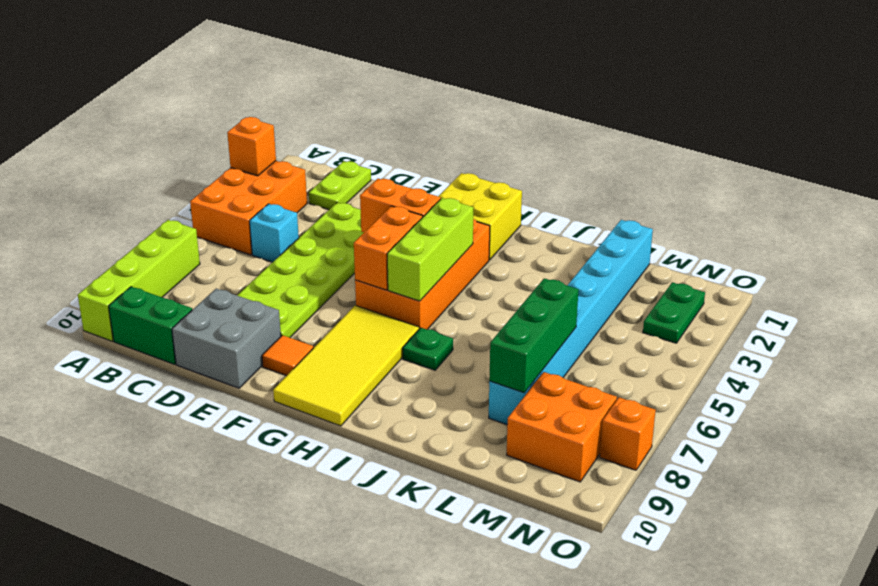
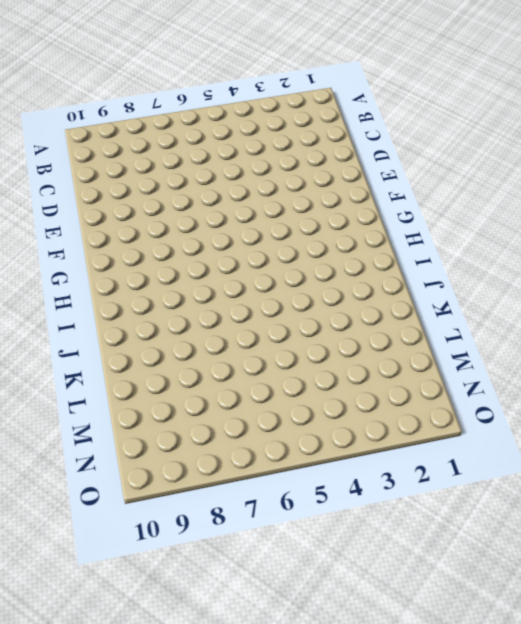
none -> orange 2x3 brick [190,161,307,255]
none -> lime 1x4 brick [78,220,200,341]
none -> green 1x2 brick [109,287,192,364]

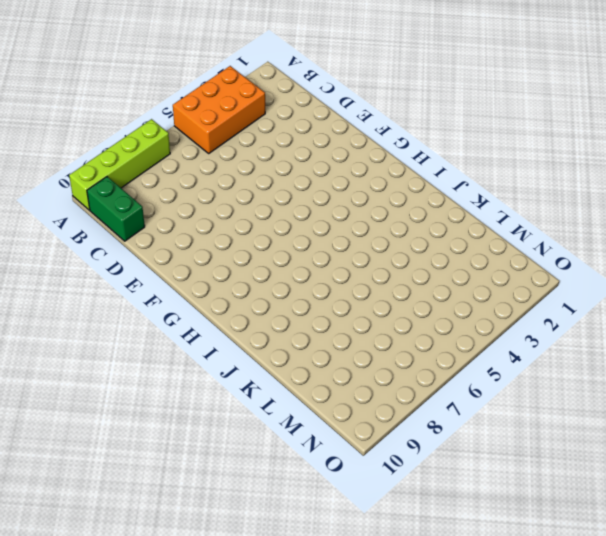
none -> lime 1x2 plate [309,161,371,210]
none -> cyan 1x1 brick [250,204,299,262]
none -> lime 2x6 plate [237,202,364,338]

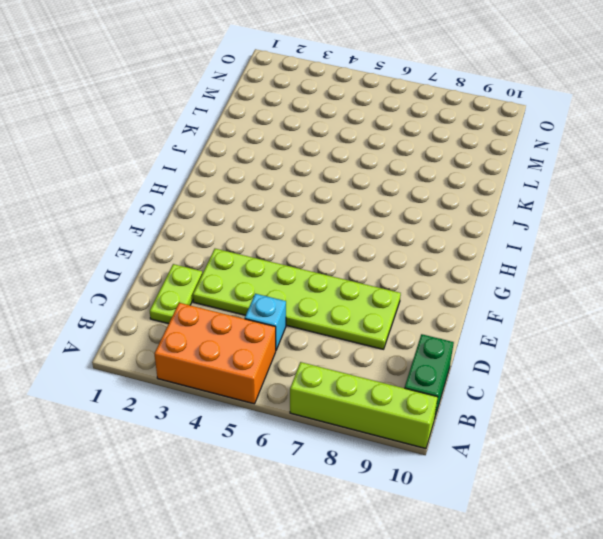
lime 1x2 plate [150,264,202,324] -> lime 1x2 plate turned to [309,161,371,210]
none -> grey 2x2 brick [172,288,281,388]
none -> orange 1x1 tile [262,335,314,376]
none -> yellow 2x2 brick [438,173,522,260]

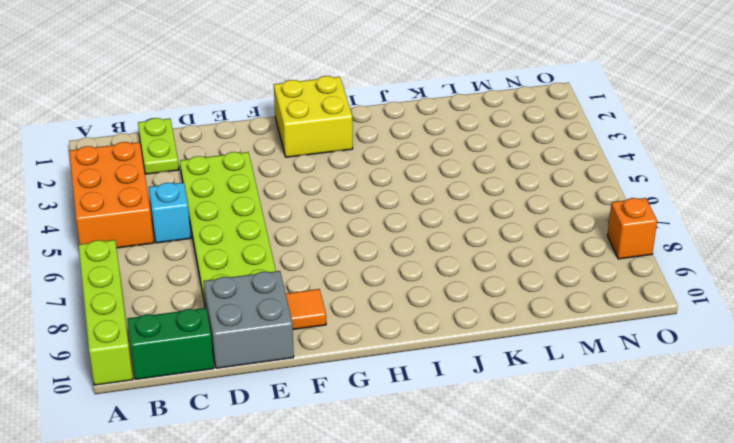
none -> orange 2x4 brick [355,219,490,329]
none -> yellow 2x4 tile [273,306,419,426]
none -> green 1x1 plate [403,328,453,370]

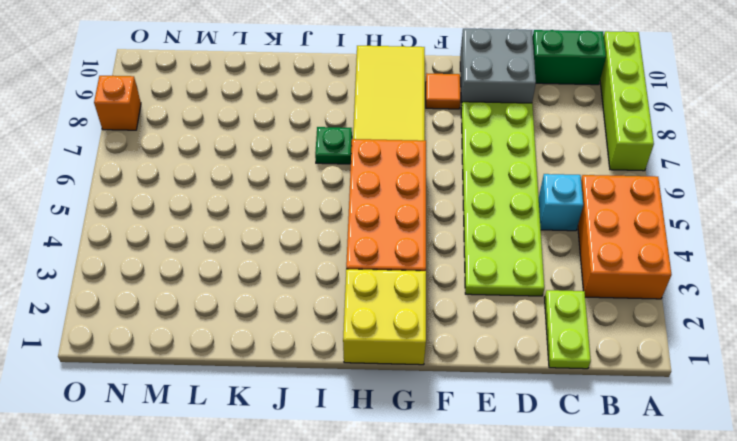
none -> cyan 1x8 brick [489,220,653,425]
none -> orange 2x2 brick [507,372,617,482]
none -> green 1x2 plate [643,282,705,343]

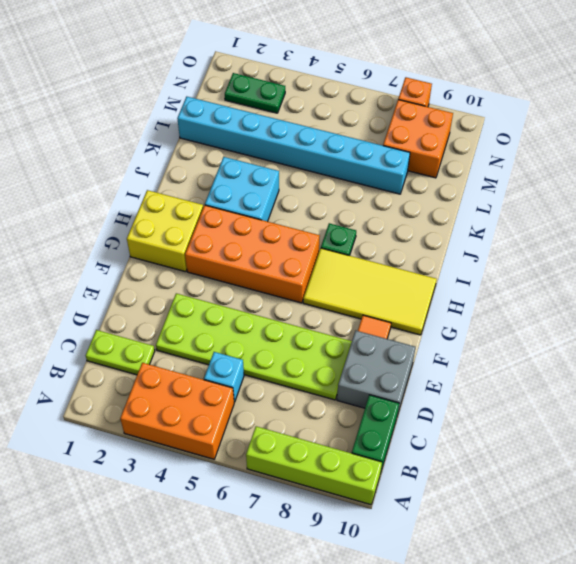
cyan 2x2 brick [205,157,279,221] -> none
none -> orange 1x1 brick [227,117,276,176]
none -> orange 1x2 brick [360,179,441,232]
none -> orange 1x2 brick [354,206,423,290]

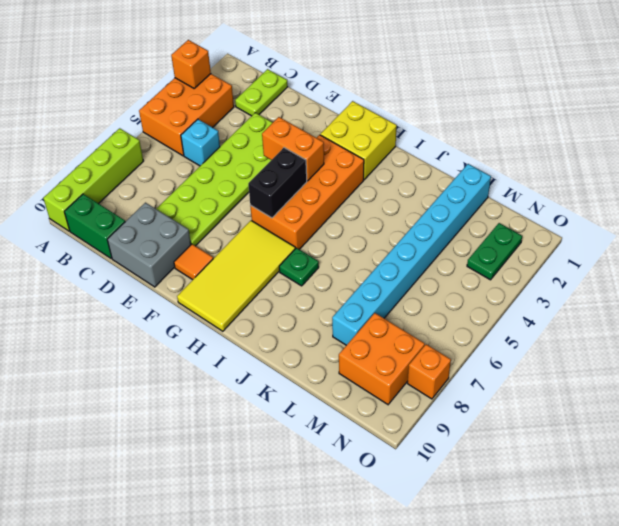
black 1x2 brick [248,148,307,218] -> orange 1x2 brick [354,206,423,290]
none -> lime 1x3 brick [387,198,474,301]
none -> green 1x3 brick [489,278,579,393]

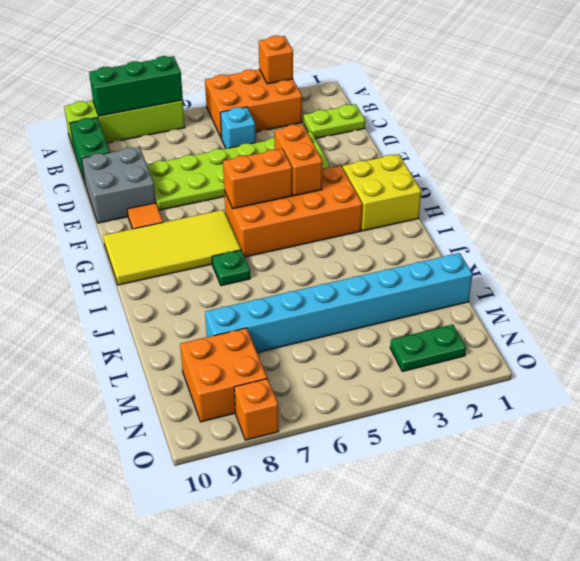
green 1x3 brick [89,56,183,116] -> green 1x3 brick moved to [489,278,579,393]
none -> lime 1x3 brick [387,198,474,301]

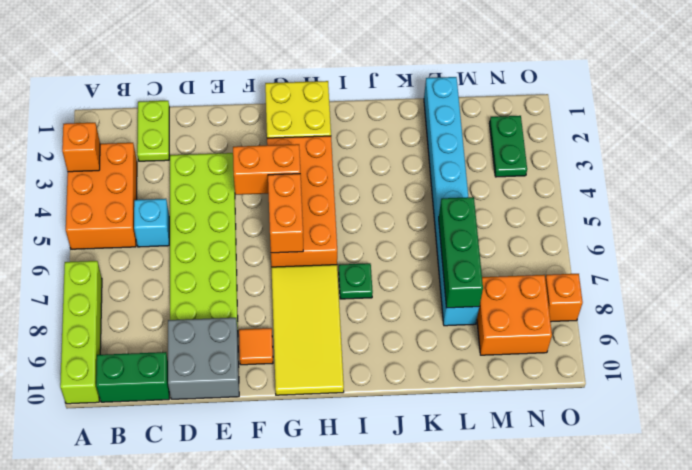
none -> lime 1x3 brick [387,198,474,301]

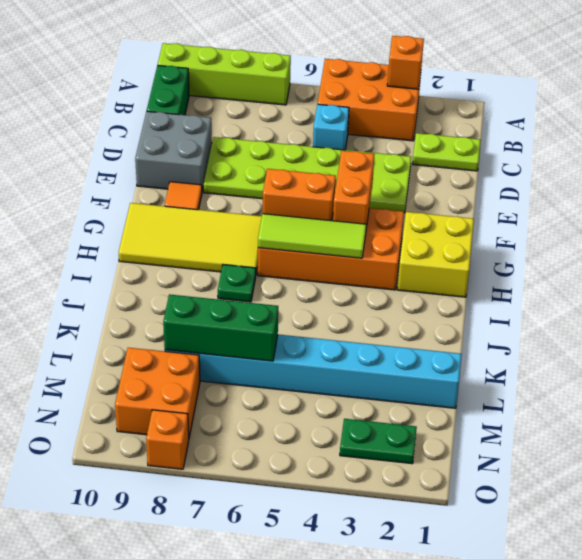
lime 1x3 tile [258,214,366,258] -> lime 1x3 brick [387,198,474,301]

